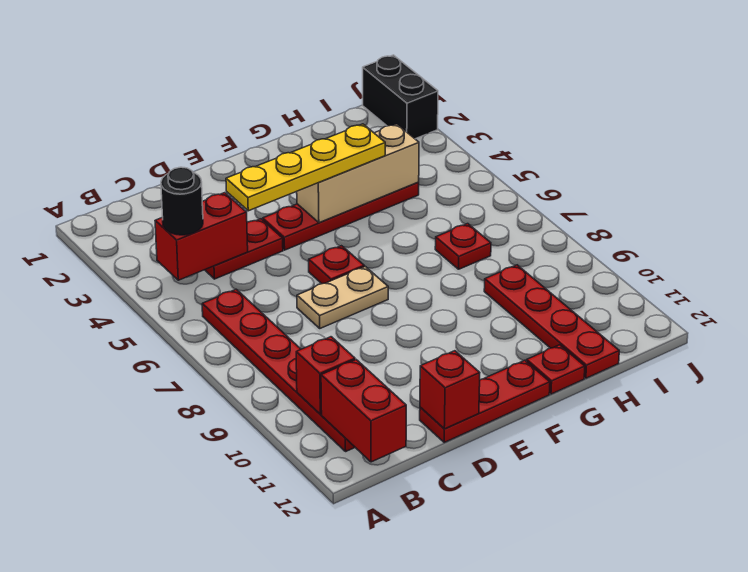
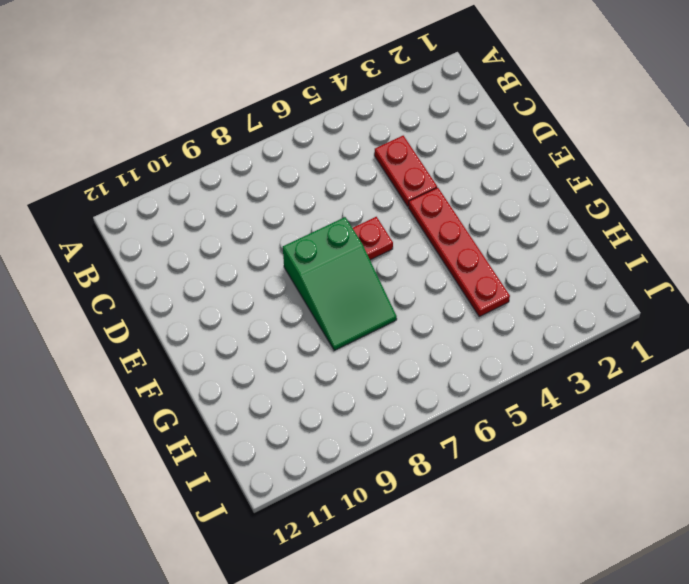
green 2x3 slope [283,217,397,350] -> tan 1x2 plate [297,266,388,328]
none -> red 1x6 plate [202,289,355,451]
none -> red 1x3 plate [420,360,550,442]
none -> red 1x1 plate [527,345,585,394]

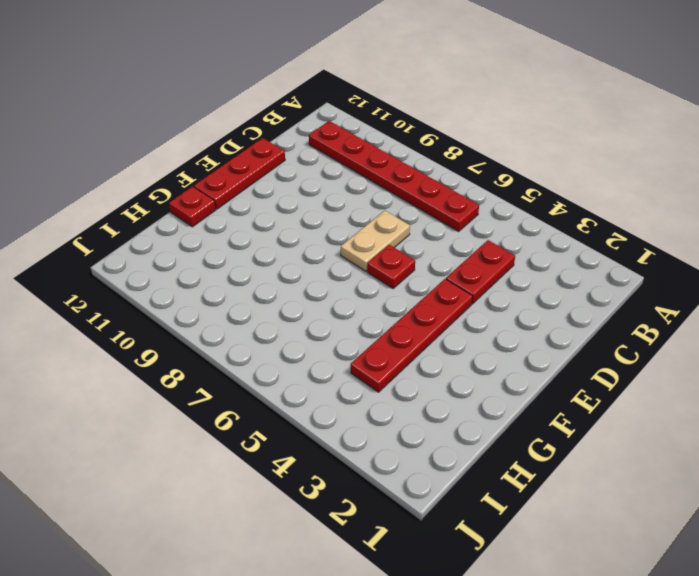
none -> red 1x1 plate [435,224,491,269]
none -> red 1x4 plate [484,265,619,378]
none -> black 1x2 brick [363,55,438,139]

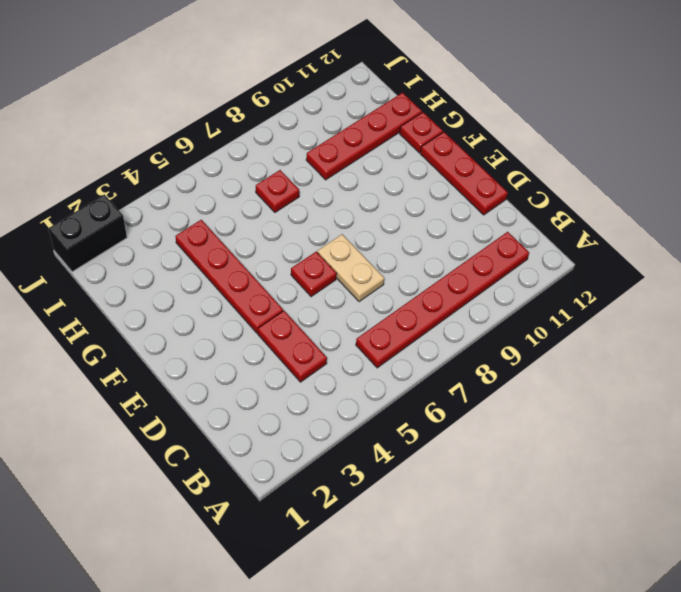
none -> red 1x2 brick [155,193,248,280]
none -> red 1x1 brick [296,337,355,414]
none -> red 1x2 brick [321,360,406,462]

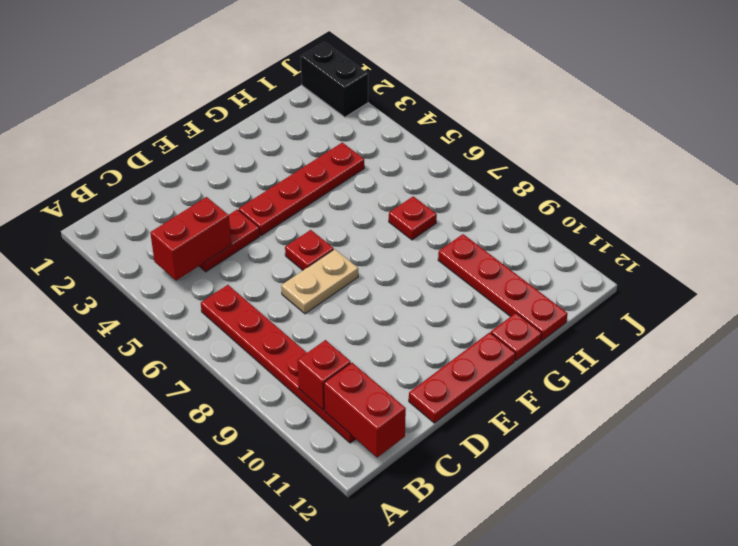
none -> red 1x1 brick [420,351,480,429]
none -> tan 1x3 brick [297,124,419,223]
none -> black 1x1 round brick [161,167,203,235]

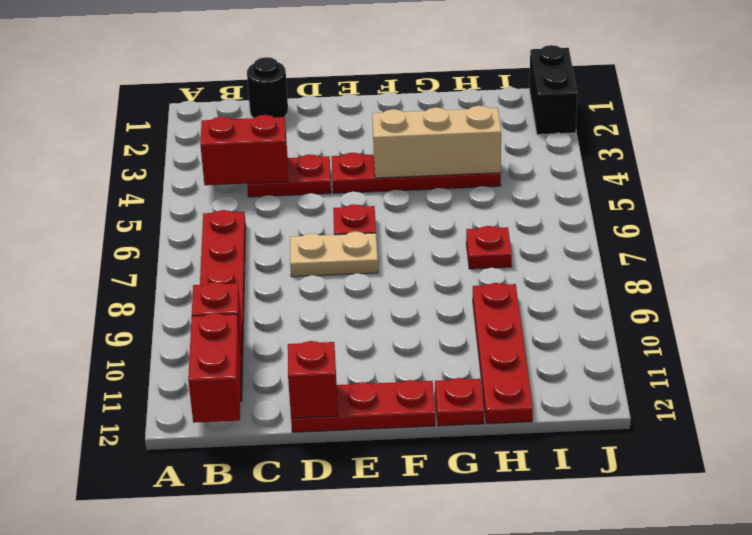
black 1x1 round brick [247,57,288,118] -> black 1x1 round brick moved to [161,167,203,235]
none -> yellow 1x4 plate [226,124,385,211]

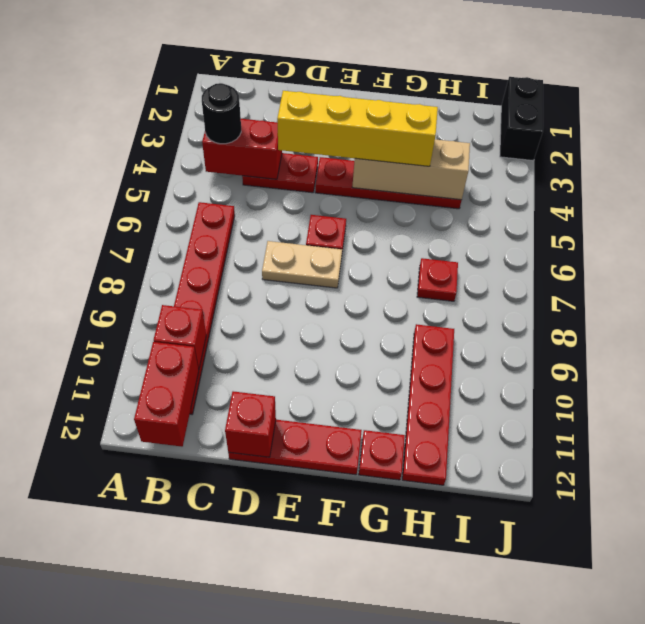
yellow 1x4 brick [277,91,438,166] -> yellow 1x4 plate [226,124,385,211]

